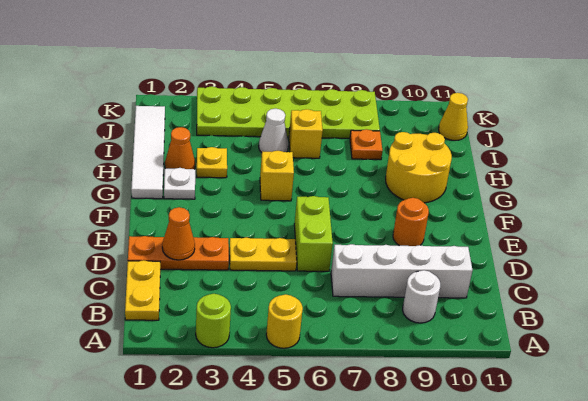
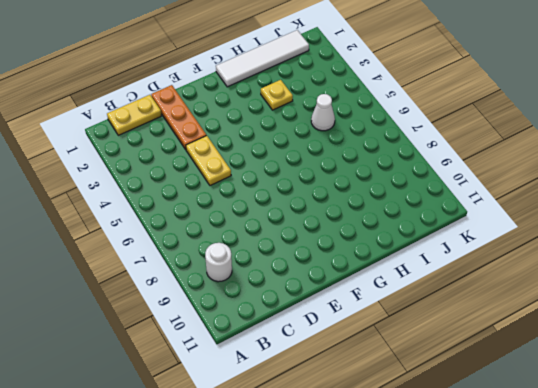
none -> lime 1x1 round brick [196,294,231,348]
none -> yellow 1x1 round brick [266,294,303,348]
none -> white 1x4 brick [331,244,472,298]

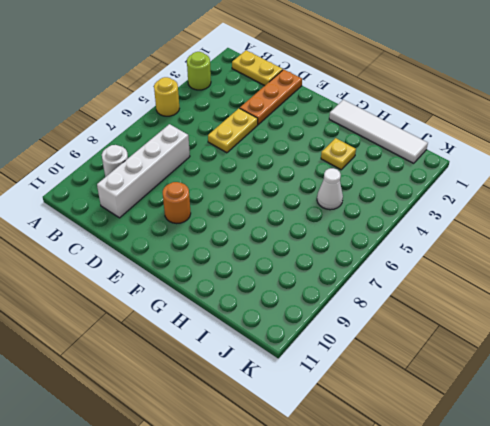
none -> lime 1x2 brick [294,196,333,271]
none -> white 1x1 plate [164,168,195,199]
none -> yellow 1x1 brick [260,151,294,201]

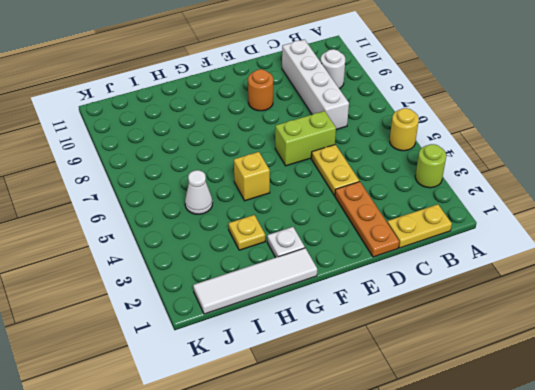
none -> yellow 2x2 round brick [386,132,452,203]
none -> orange 1x1 cone [165,127,195,169]
none -> yellow 1x1 brick [289,109,323,158]

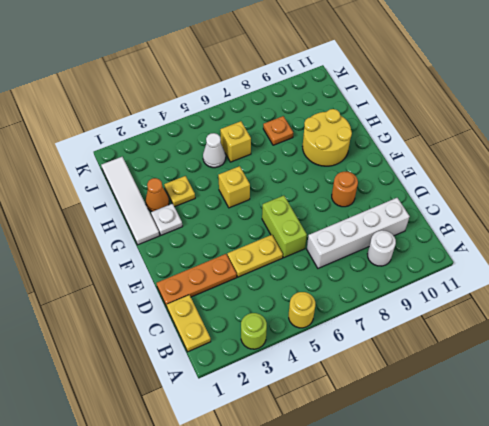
none -> lime 2x6 plate [197,86,380,138]
none -> yellow 1x1 cone [439,93,468,141]
none -> orange 1x1 cone [162,207,195,260]

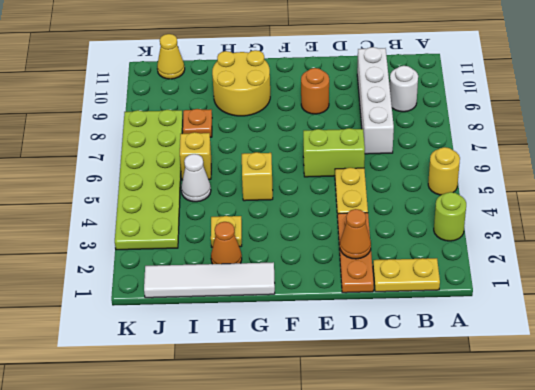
none -> white 1x1 plate [164,168,195,199]

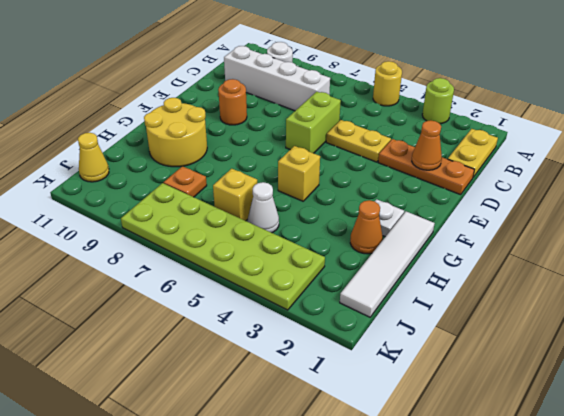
none -> yellow 1x1 plate [197,147,227,178]

